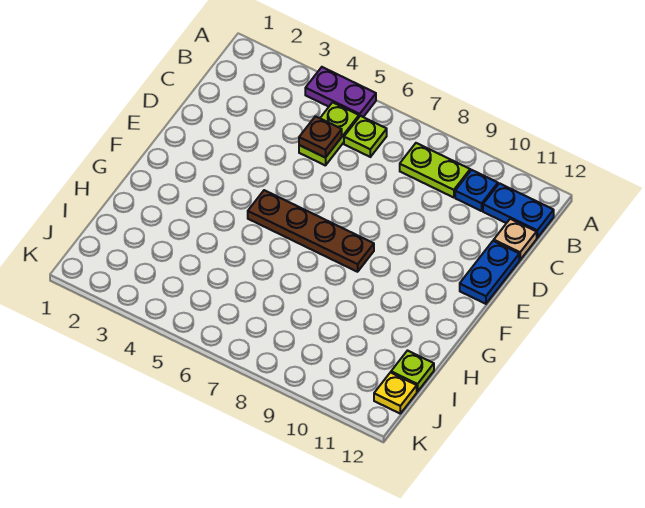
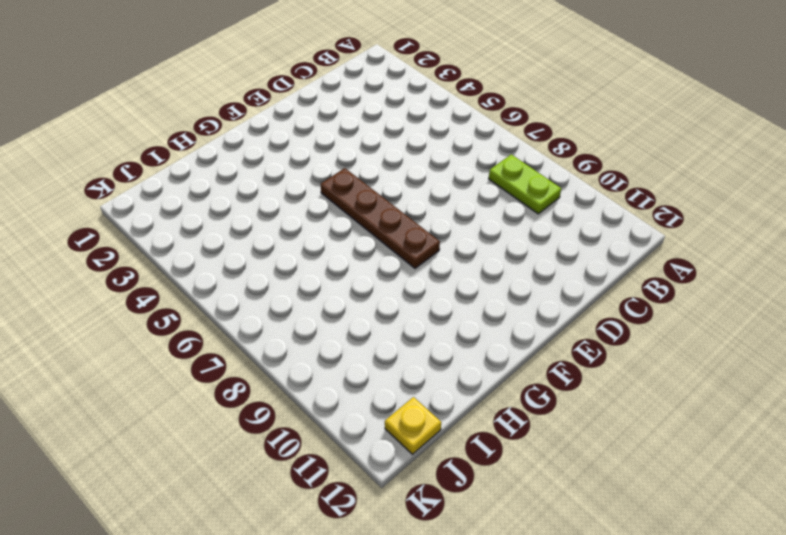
none -> purple 1x2 plate [305,67,376,117]
none -> lime 1x2 plate [299,102,359,166]
none -> lime 1x1 plate [344,116,387,157]

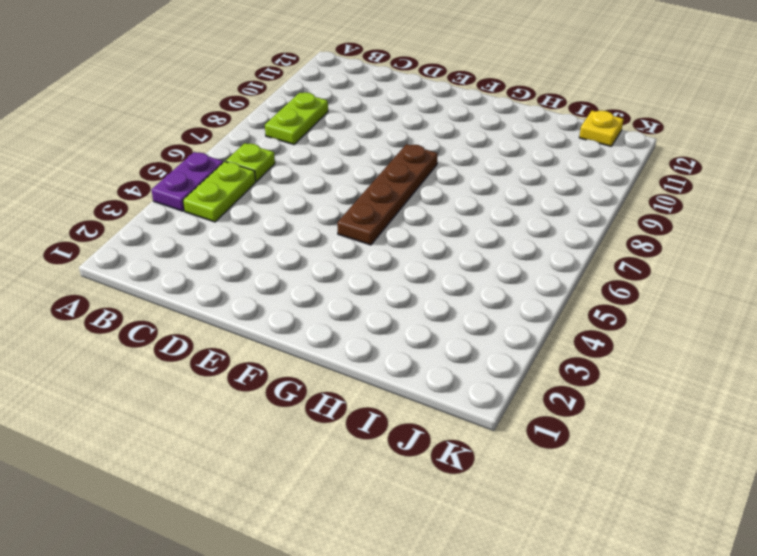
lime 1x2 plate [183,162,256,222] -> lime 1x2 plate turned to [299,102,359,166]
none -> blue 1x1 plate [455,170,498,211]
none -> blue 1x2 plate [483,183,554,238]
none -> tan 1x1 plate [494,219,537,260]

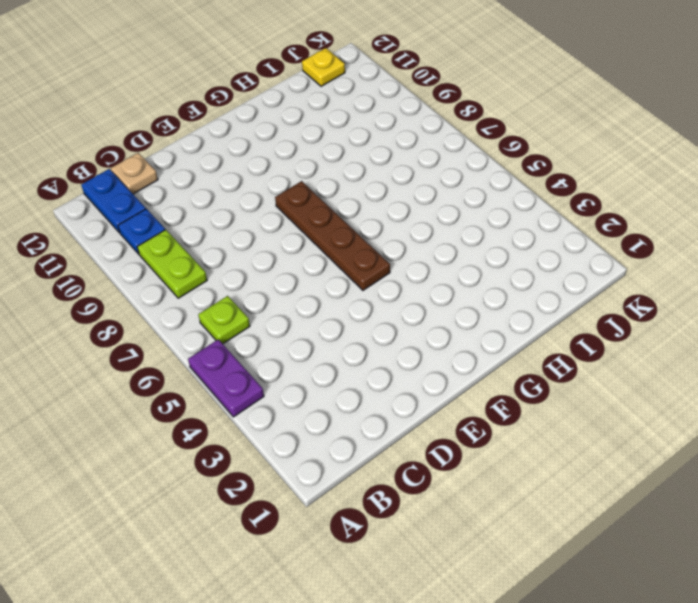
none -> lime 1x2 plate [299,102,359,166]
none -> blue 1x2 plate [460,241,519,304]
none -> lime 1x1 plate [391,351,434,392]

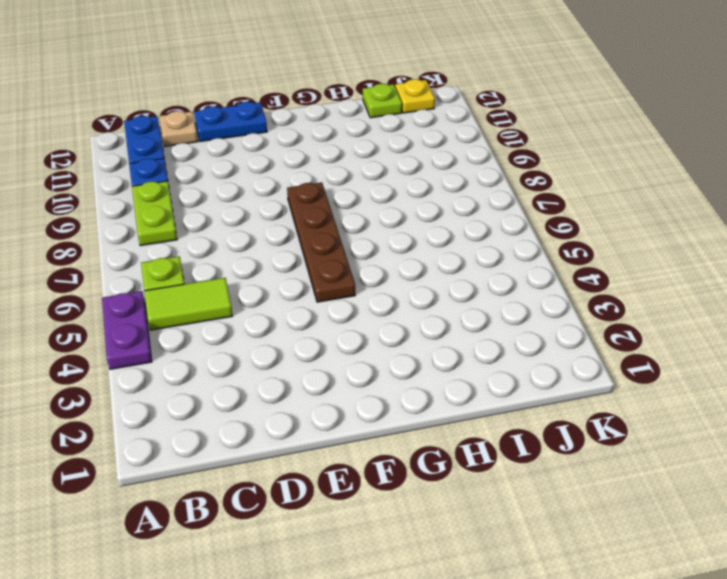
lime 1x2 tile [144,278,233,330] -> lime 1x2 plate [299,102,359,166]
none -> brown 1x1 plate [299,116,342,158]

